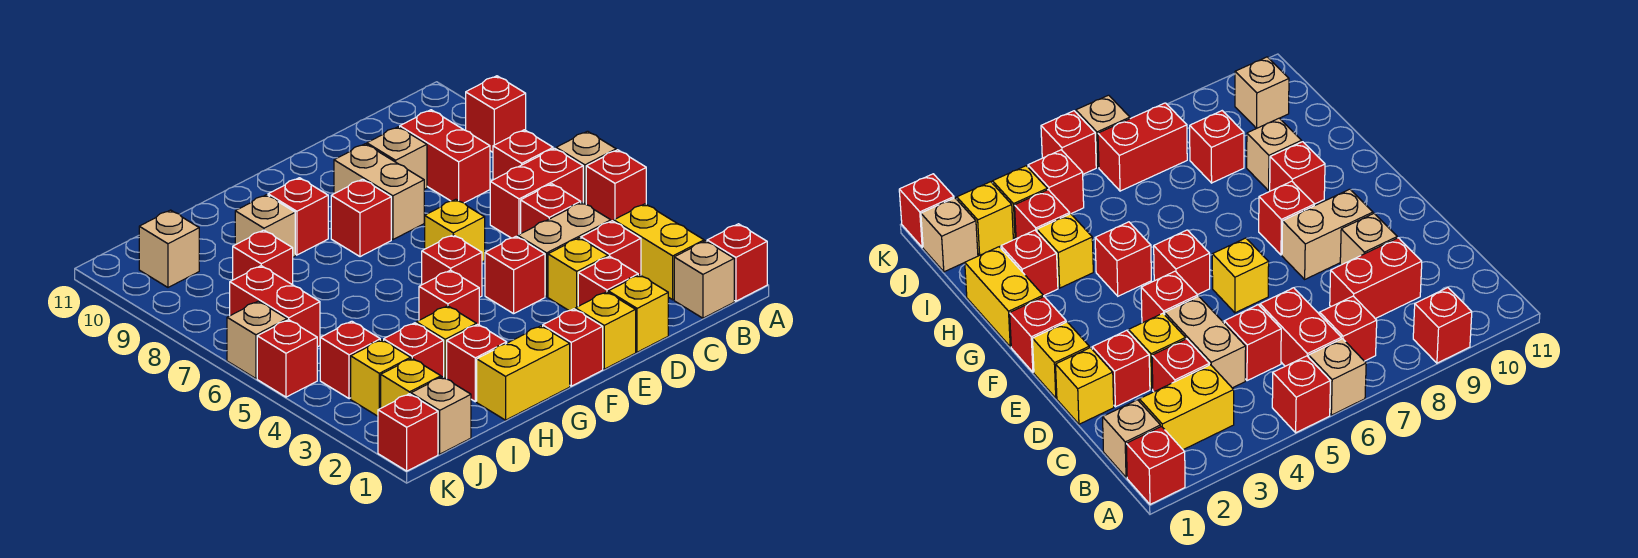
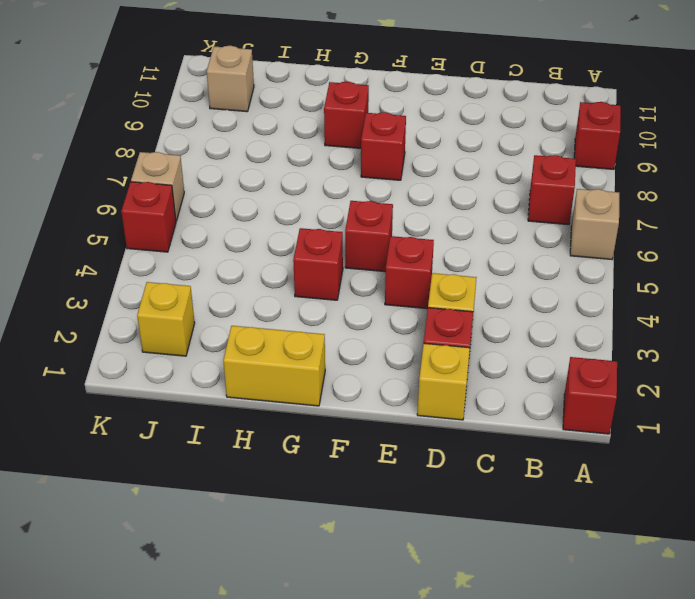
none -> red 1x1 brick [586,150,646,221]
none -> tan 1x1 brick [674,241,734,318]
none -> yellow 1x2 brick [614,204,704,300]
none -> red 1x2 brick [490,148,583,238]

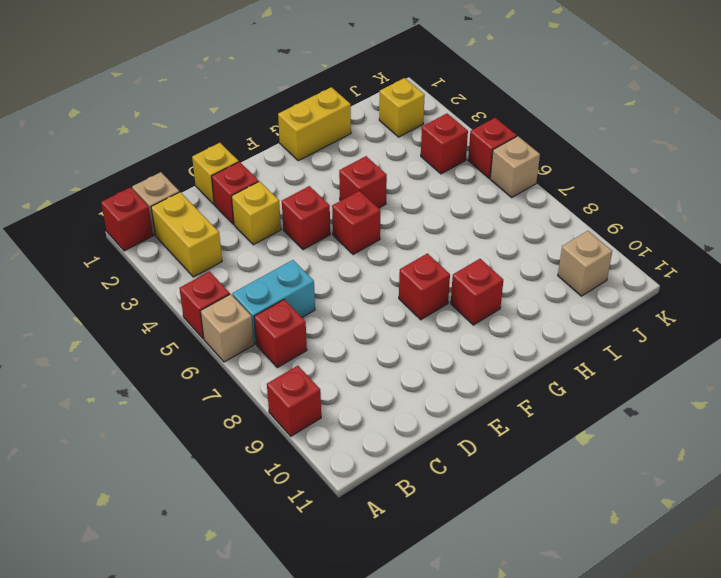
cyan 1x2 brick [232,260,315,344] -> red 1x2 brick [490,148,583,238]
none -> red 1x1 brick [581,221,641,275]
none -> tan 1x2 brick [518,203,611,297]
none -> red 1x1 brick [521,184,581,233]
none -> red 1x2 brick [400,110,490,203]

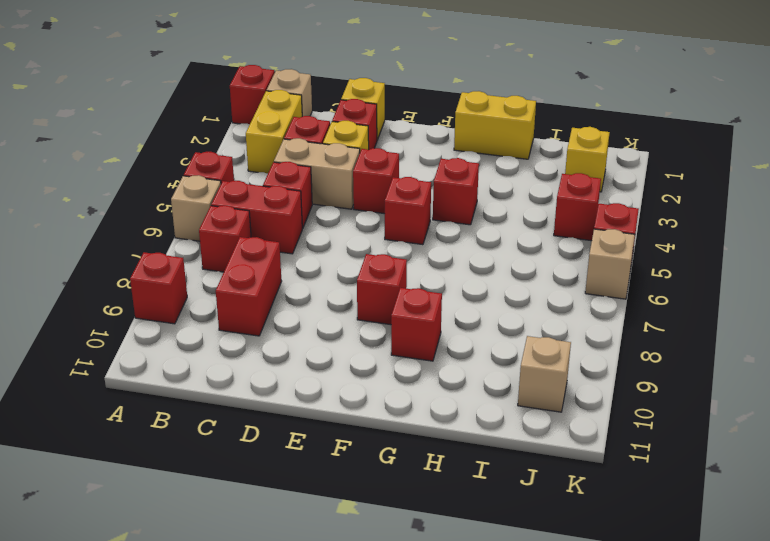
none -> tan 1x1 brick [367,127,427,189]
none -> yellow 1x1 brick [575,292,636,369]
none -> yellow 1x1 brick [425,199,485,262]
none -> tan 1x2 brick [334,144,424,240]

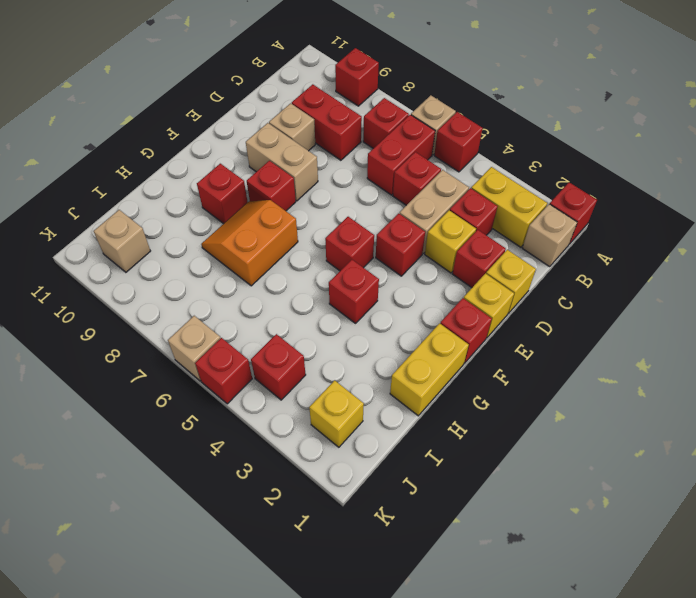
orange 2x2 slope [201,200,298,286] -> none
none -> yellow 1x1 brick [425,199,485,262]
none -> red 1x1 brick [447,324,507,402]
none -> yellow 1x1 brick [416,306,476,379]
none -> tan 1x1 brick [235,195,295,257]

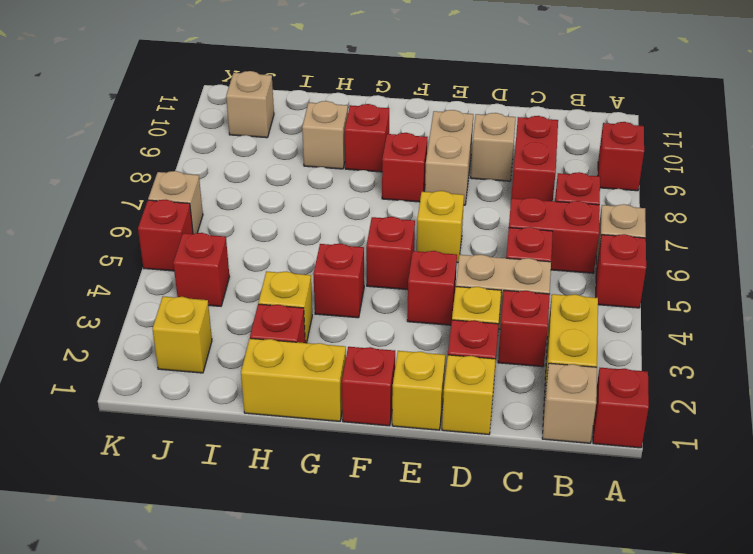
none -> red 1x1 brick [384,323,444,377]
none -> red 1x1 brick [233,230,293,285]
none -> tan 1x1 brick [411,377,471,454]
none -> yellow 1x1 brick [351,340,411,416]

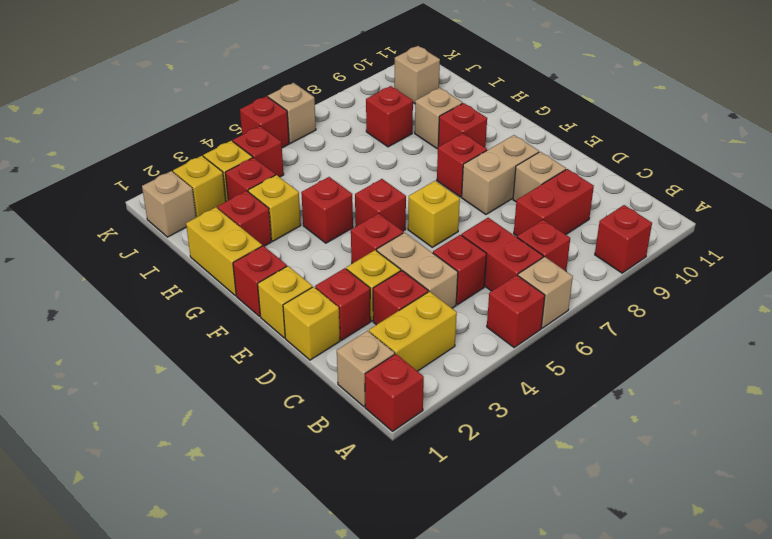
none -> red 1x2 brick [230,266,320,347]
none -> red 1x1 brick [378,394,438,471]

